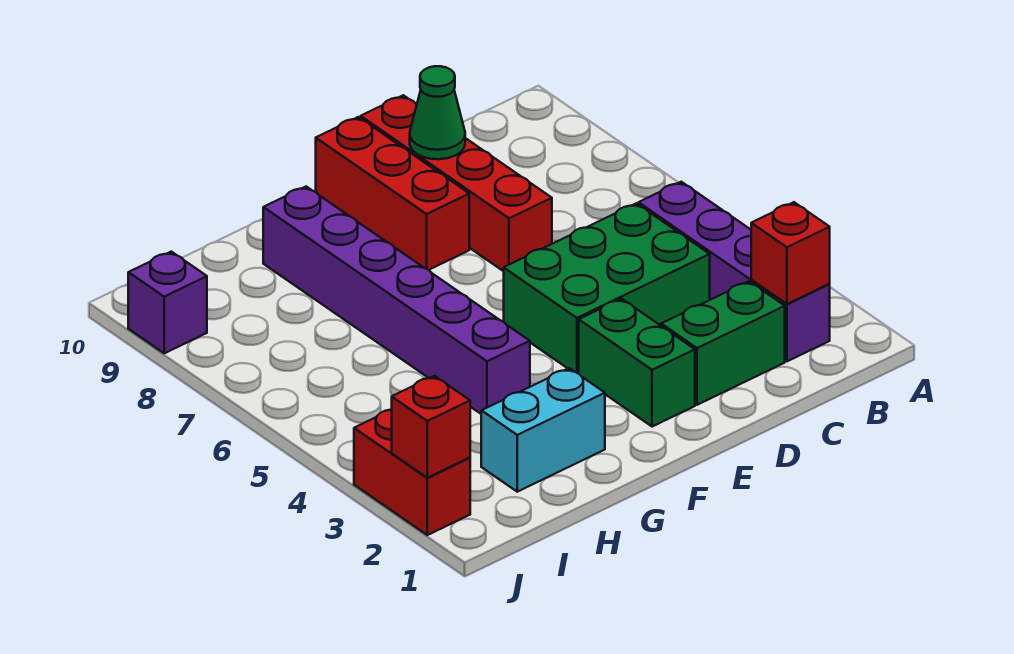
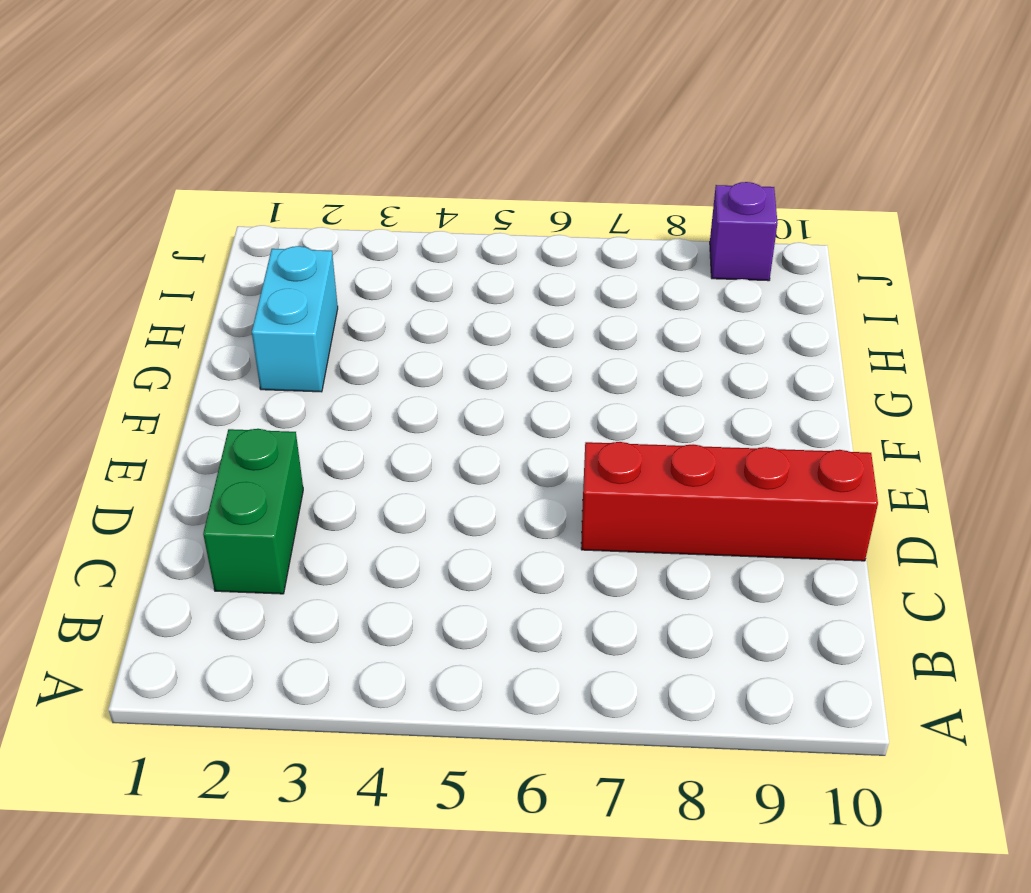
none -> purple 1x4 brick [638,182,830,361]
none -> green 2x3 brick [504,203,710,374]
none -> green 1x2 brick [579,299,695,427]

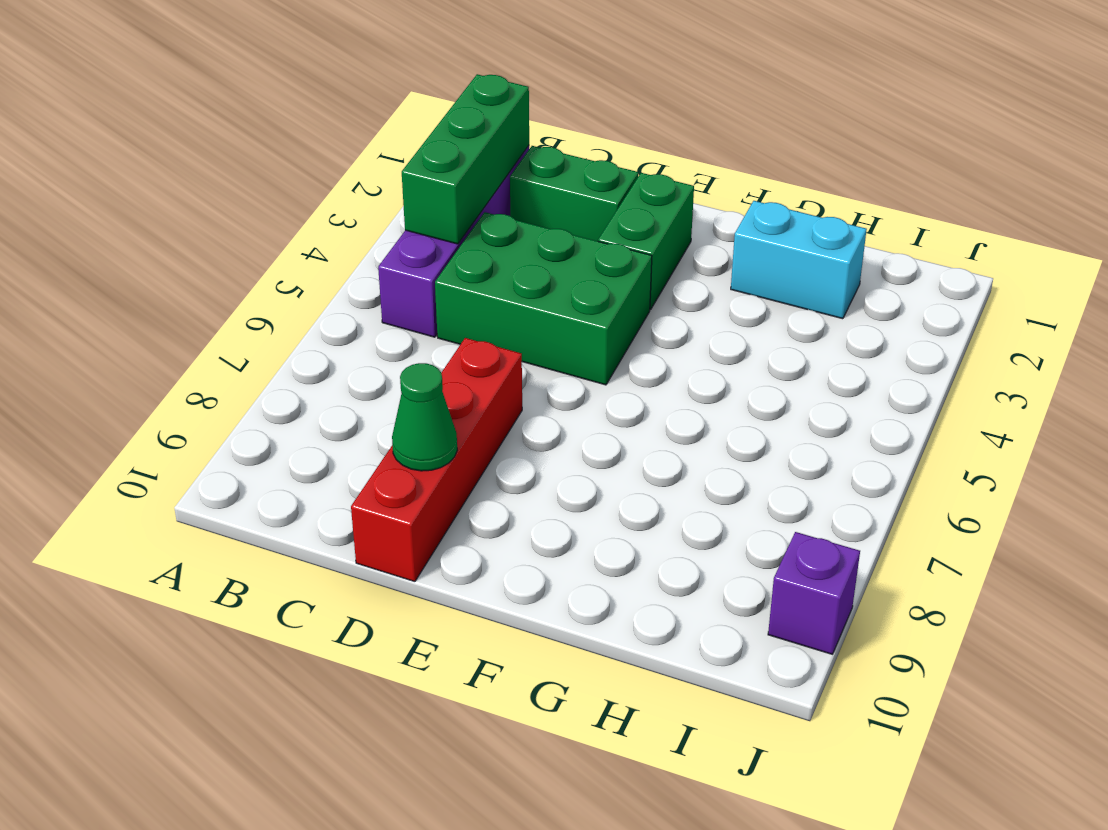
green 1x3 brick [402,74,529,244] -> red 1x1 brick [751,202,830,304]
none -> red 1x3 brick [316,117,469,270]
none -> purple 1x6 brick [263,187,530,414]
none -> red 1x2 brick [354,410,470,535]

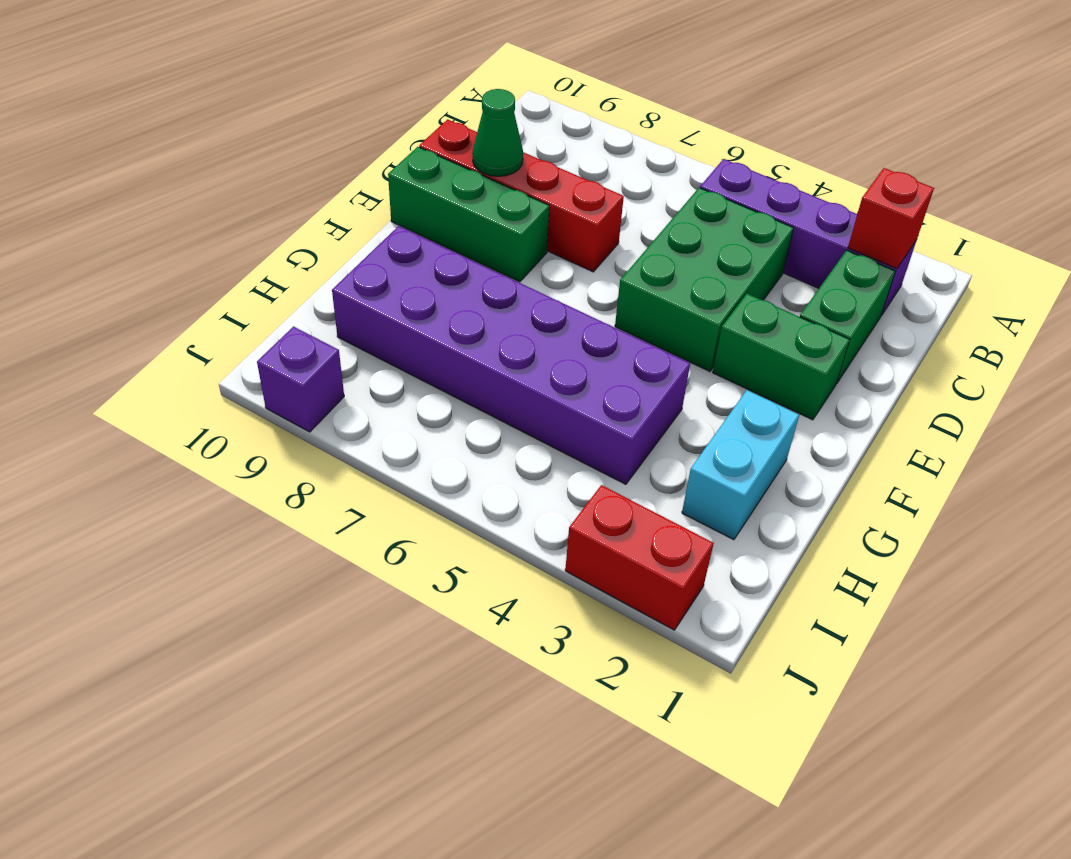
green 1x3 brick [388,147,549,282] -> red 1x3 brick [316,117,469,270]
purple 2x6 brick [332,226,690,484] -> purple 1x6 brick [263,187,530,414]
none -> red 1x1 brick [392,376,470,478]

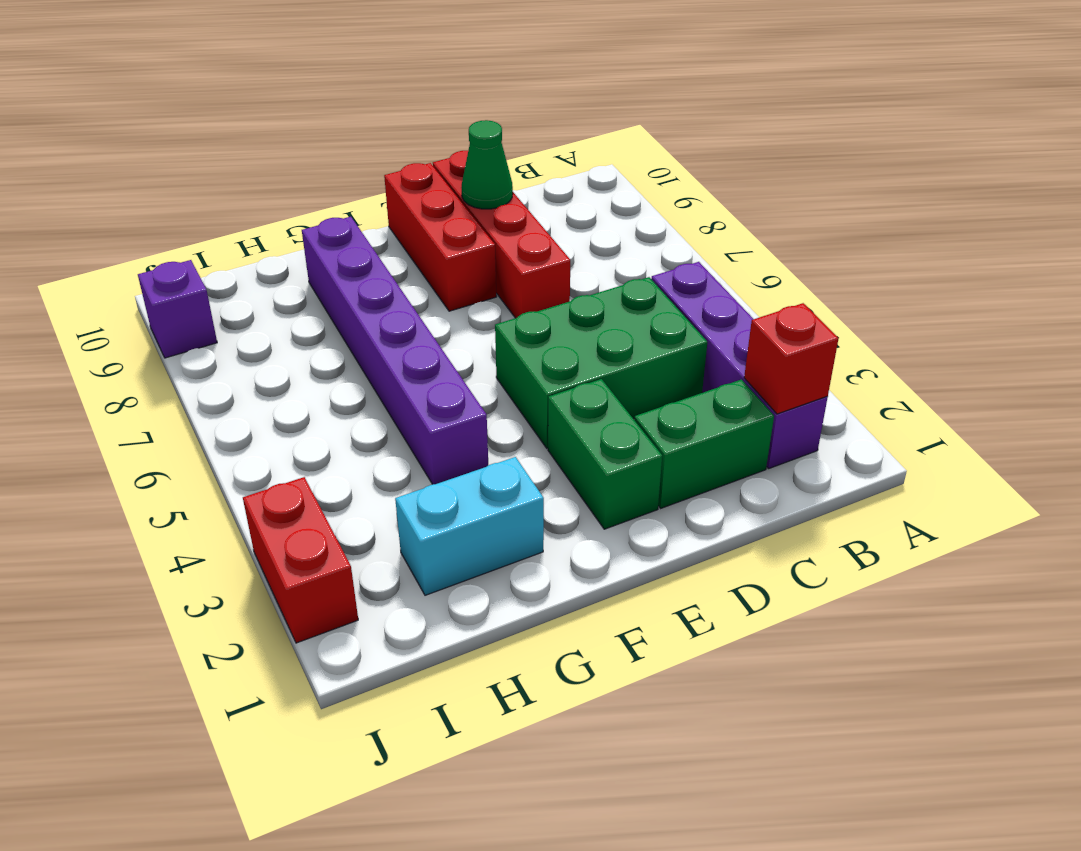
none -> red 1x1 brick [392,376,470,478]

